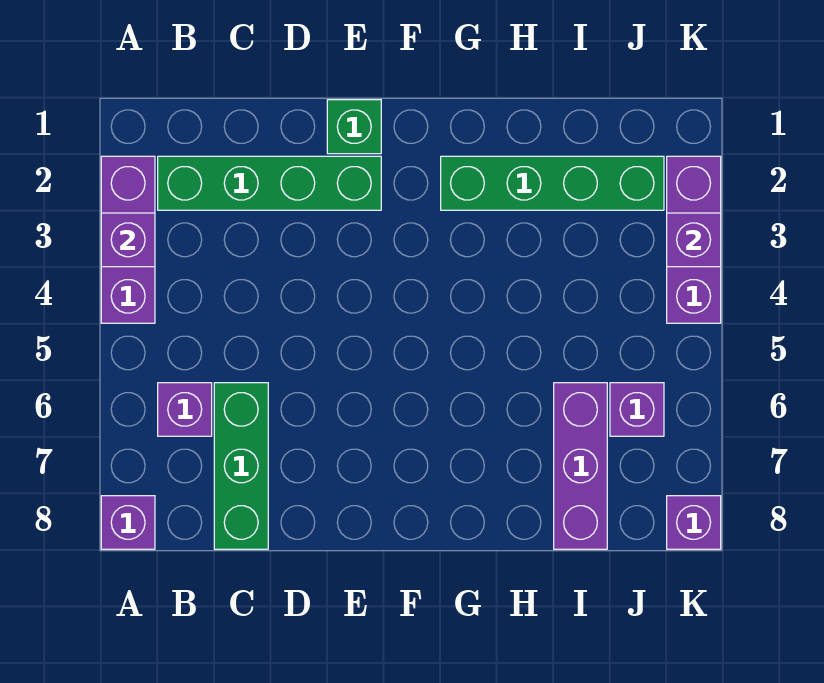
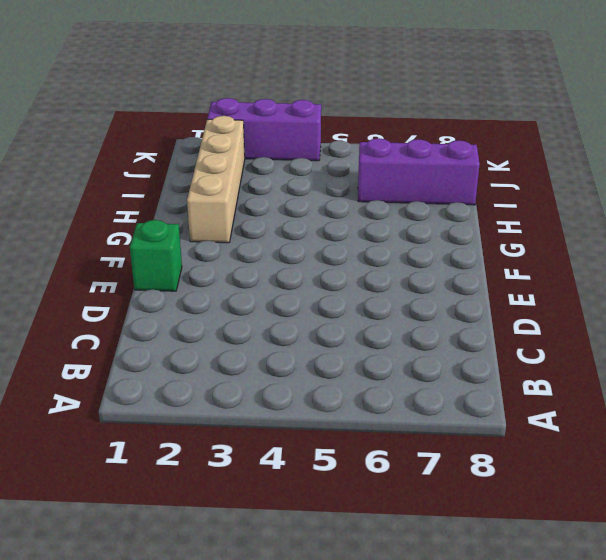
tan 1x4 brick [187,116,245,243] -> green 1x4 brick [441,156,664,210]
none -> purple 1x3 brick [101,156,155,323]
none -> purple 1x1 brick [101,496,155,549]
none -> green 1x4 brick [158,156,381,210]

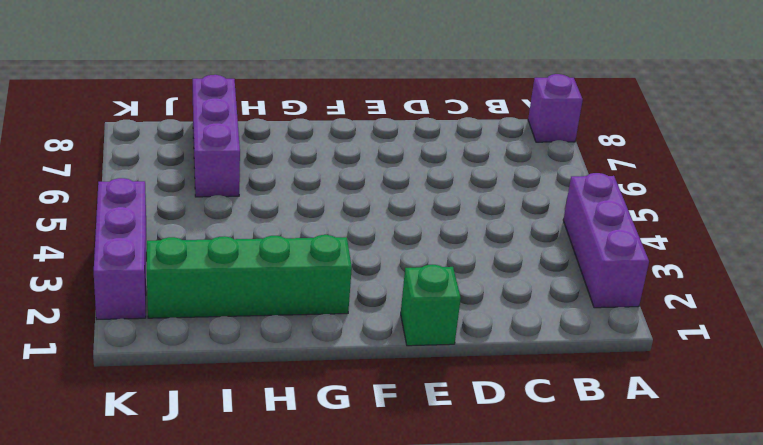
none -> green 1x4 brick [158,156,381,210]
none -> purple 1x1 brick [158,383,212,436]
none -> green 1x3 brick [214,383,268,549]

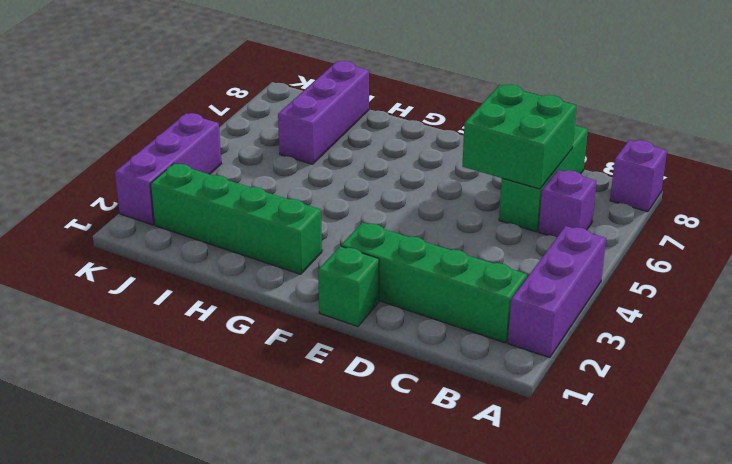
green 2x2 brick [462,85,576,189] -> none
none -> purple 1x1 brick [610,383,664,436]
none -> purple 1x1 brick [667,496,721,549]
none -> purple 1x1 brick [101,213,155,267]

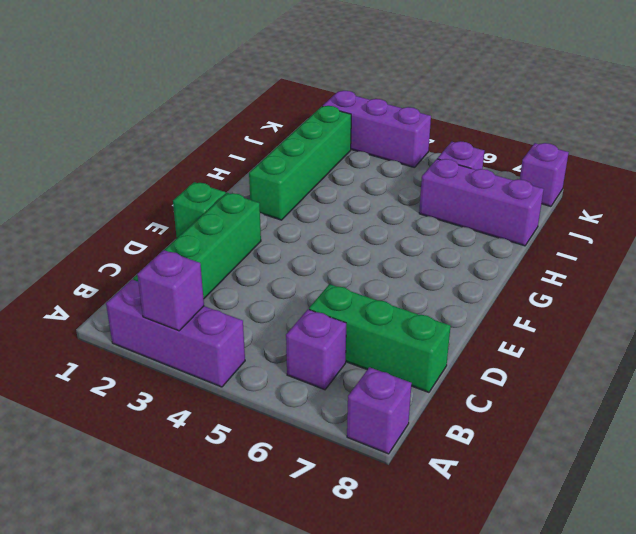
none -> purple 1x1 brick [667,213,721,267]

